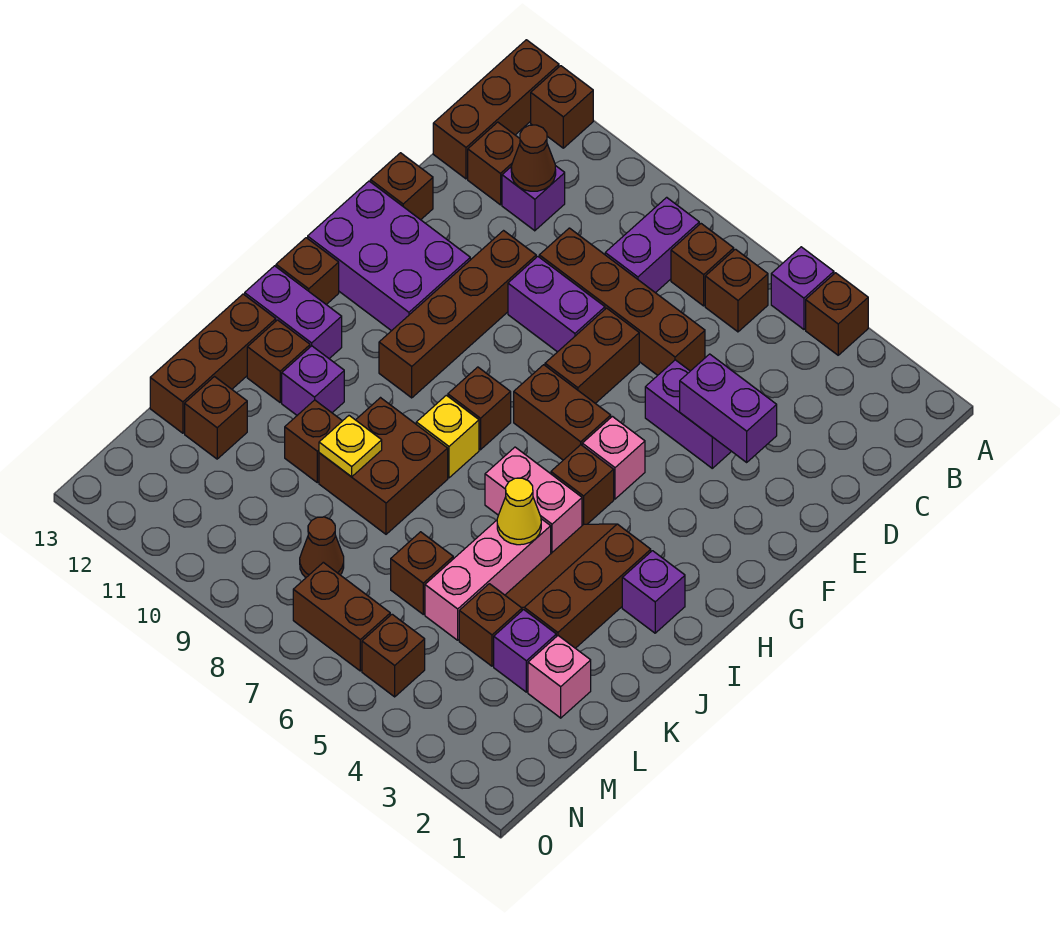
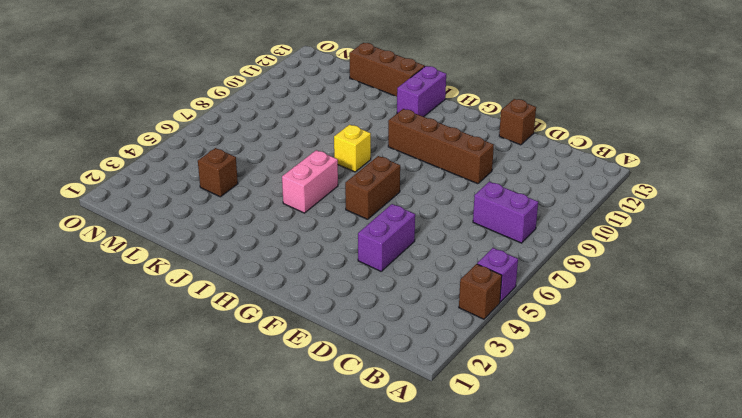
none -> brown 1x1 brick [531,66,593,148]
none -> brown 1x3 brick [433,40,559,179]
none -> brown 1x1 brick [705,249,768,332]
none -> brown 1x1 brick [671,224,734,306]

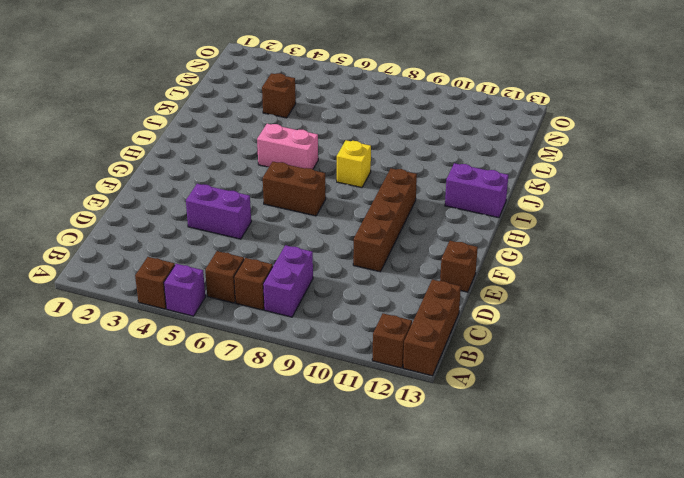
none -> purple 1x1 brick [502,166,565,231]
none -> brown 1x1 brick [468,122,520,205]
none -> brown 1x4 brick [539,228,705,375]
none -> brown 1x2 brick [545,308,639,403]

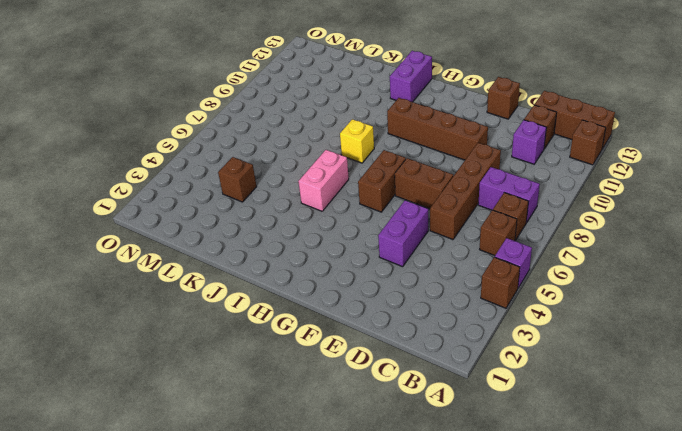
none -> purple 1x2 brick [508,257,605,352]
none -> purple 2x3 brick [308,181,470,331]
none -> pink 1x1 brick [582,416,645,499]
none -> brown 1x1 brick [551,445,614,525]

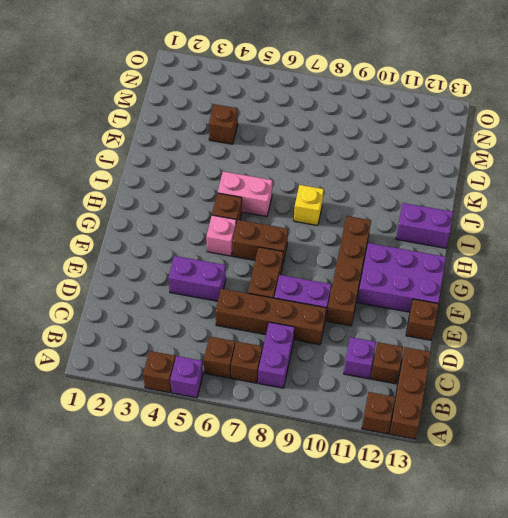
none -> brown 1x1 brick [448,367,511,450]
none -> brown 1x1 brick [276,238,339,305]
none -> purple 1x1 brick [622,551,685,633]
none -> brown 2x3 slope [505,524,651,648]

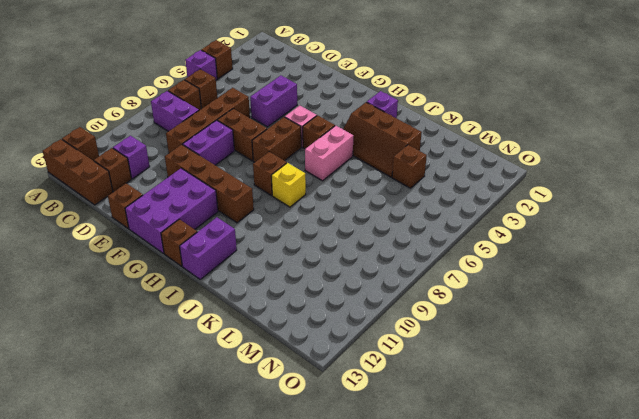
none -> pink 1x3 brick [425,519,551,640]
none -> brown 2x2 brick [319,398,448,534]
none -> purple 1x1 brick [282,346,344,415]
none -> brown 1x1 brick [247,320,310,402]

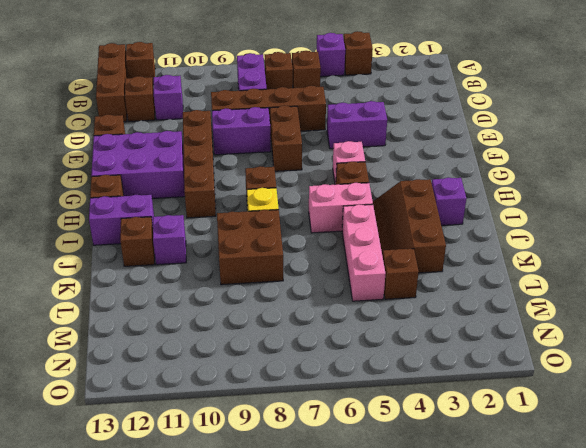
none -> brown 1x2 brick [514,365,611,460]
none -> brown 1x3 brick [150,294,276,433]
none -> brown 1x1 brick [285,400,342,483]
none -> pink 1x1 brick [528,636,591,718]

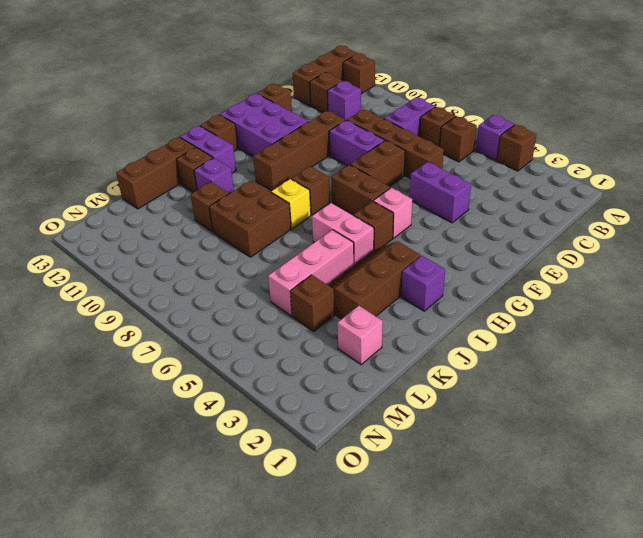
none -> purple 1x1 brick [494,610,556,692]
none -> brown 1x1 brick [391,532,453,614]
none -> brown 1x1 brick [185,377,247,459]
none -> brown 1x1 cone [300,517,344,578]

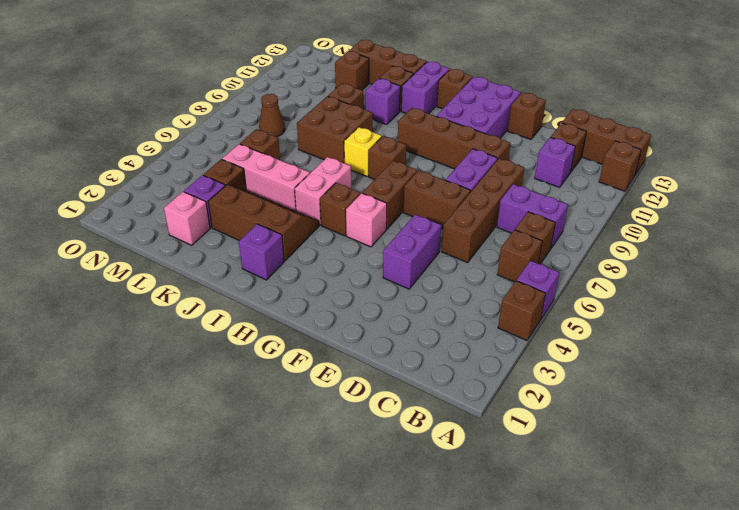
none -> brown 1x1 brick [362,614,425,697]
none -> brown 1x2 brick [293,562,390,671]
none -> brown 1x1 cone [511,125,556,191]
none -> purple 1x2 brick [680,354,777,462]

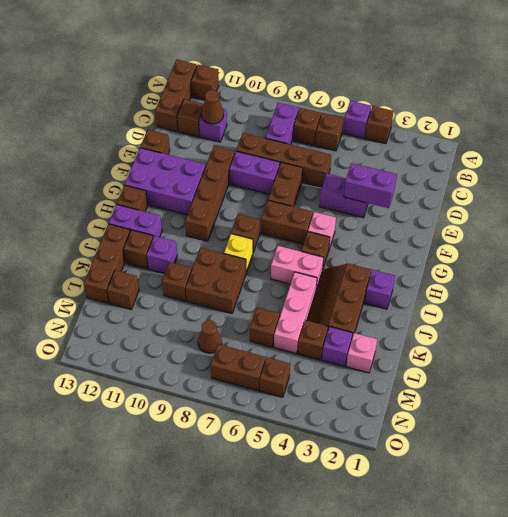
none -> yellow 1x1 cone [497,478,541,545]
none -> yellow 1x1 plate [319,416,382,477]

